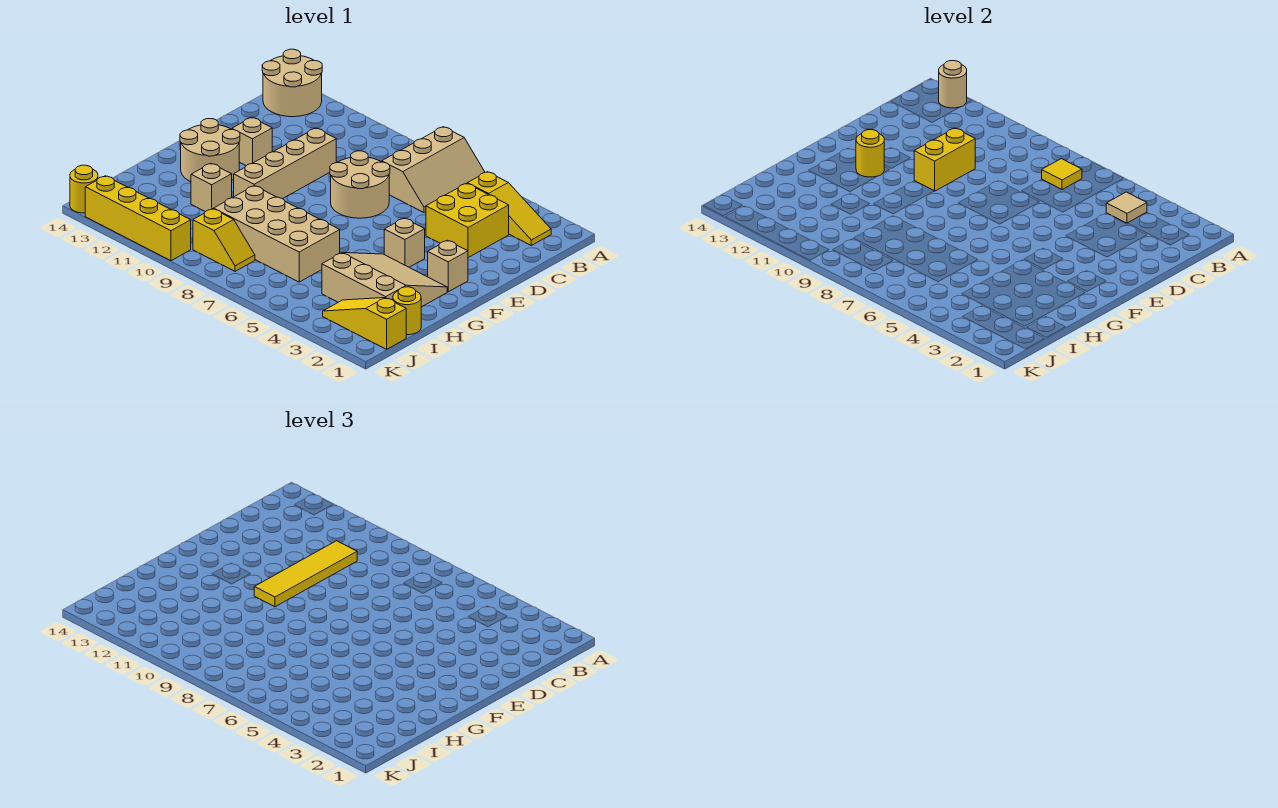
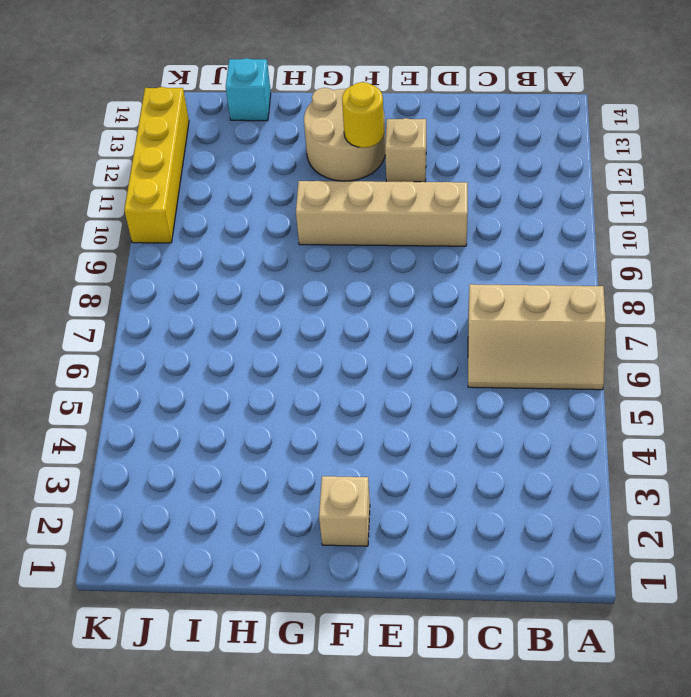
cyan 1x1 brick [226,58,271,121] -> none
none -> tan 2x2 round brick [262,49,322,117]
none -> yellow 1x3 slope [467,172,551,245]
none -> yellow 2x2 brick [426,183,509,258]

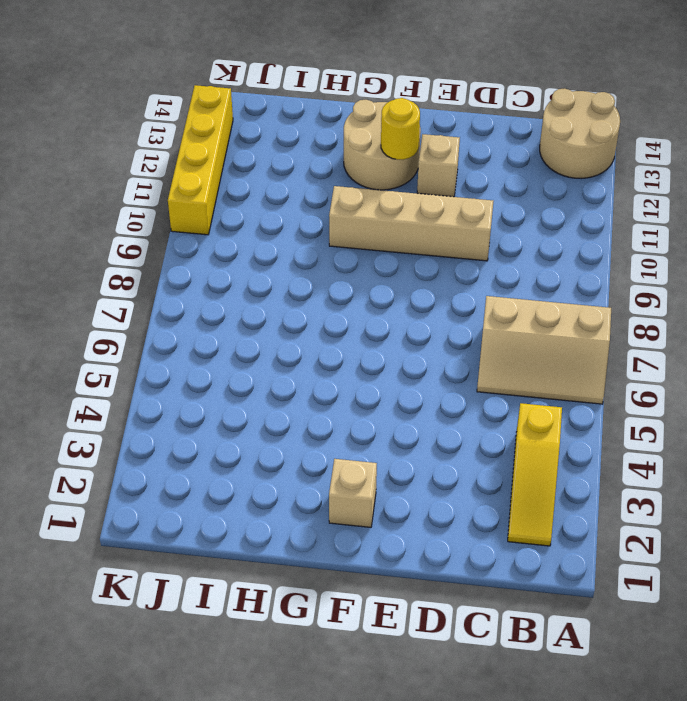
none -> yellow 2x2 brick [426,183,509,258]
none -> tan 2x2 round brick [330,151,390,218]
none -> tan 1x1 brick [384,218,425,267]

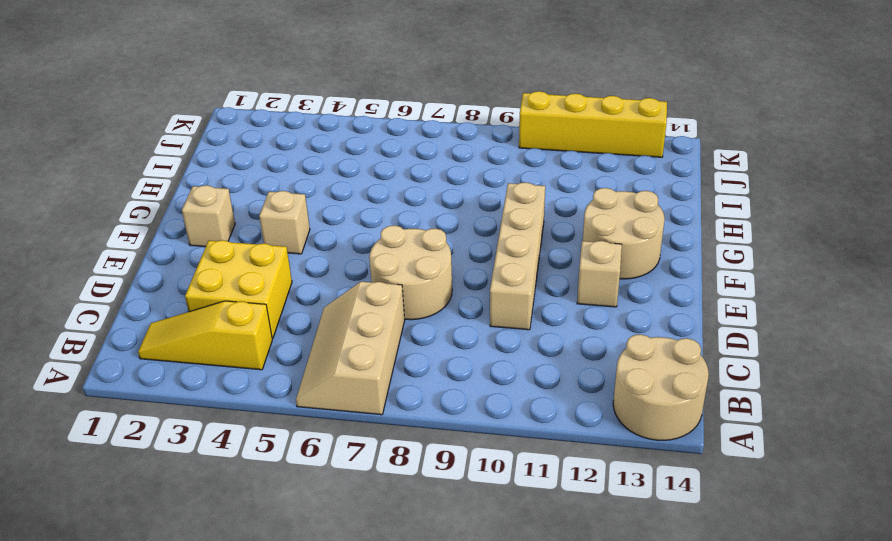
none -> tan 3x3 slope [322,253,447,307]
none -> tan 2x4 brick [214,186,340,282]
none -> tan 1x1 brick [191,163,232,212]

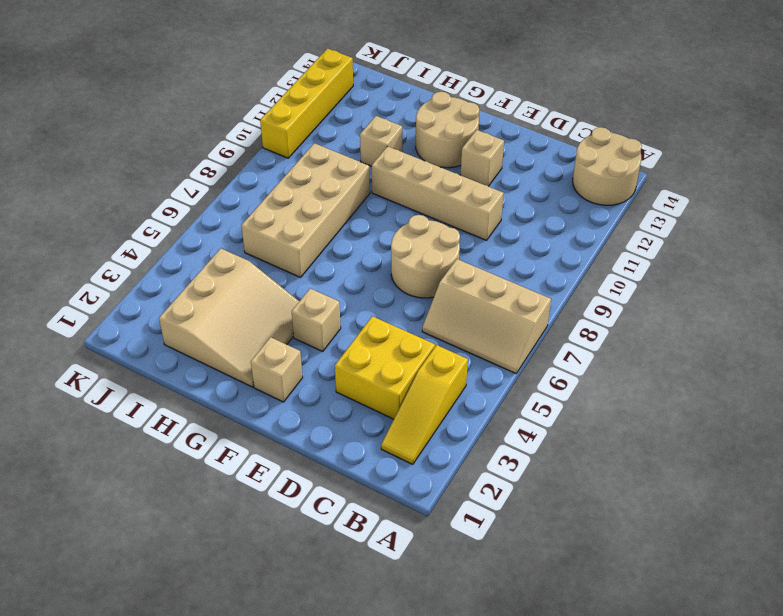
none -> yellow 1x1 round brick [393,287,421,335]
none -> yellow 1x3 slope [323,298,406,349]
none -> yellow 1x2 slope [193,209,255,271]

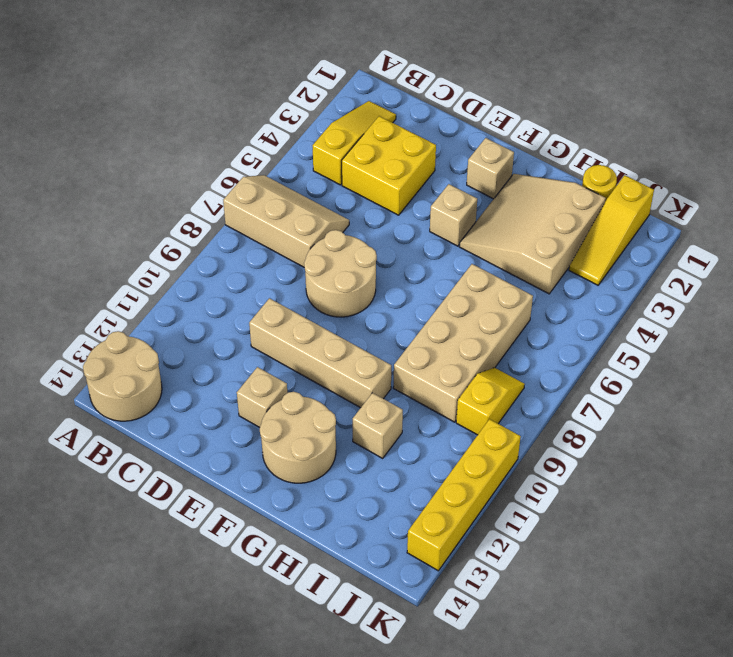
none -> yellow 1x1 round brick [70,165,98,213]
none -> tan 1x1 round brick [939,61,967,108]
none -> tan 1x1 tile [1106,192,1147,223]

